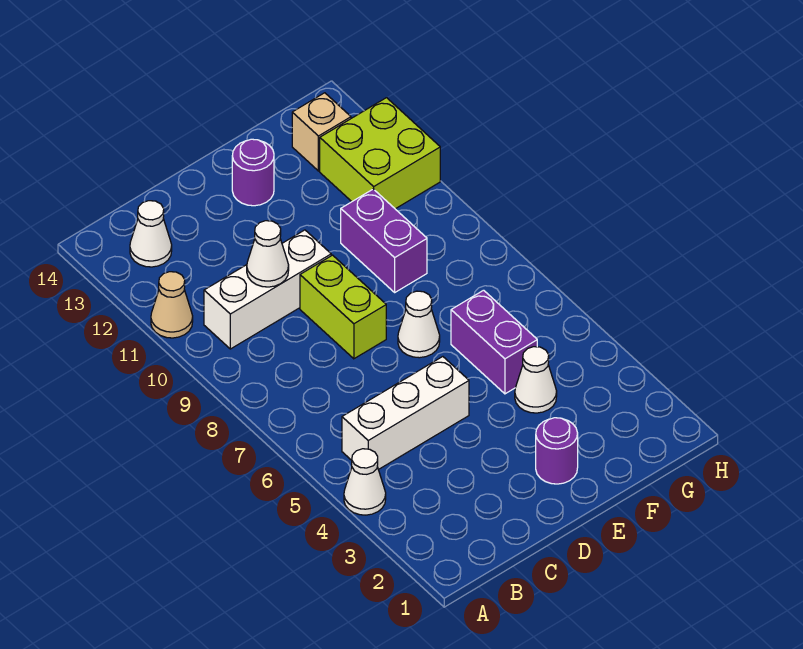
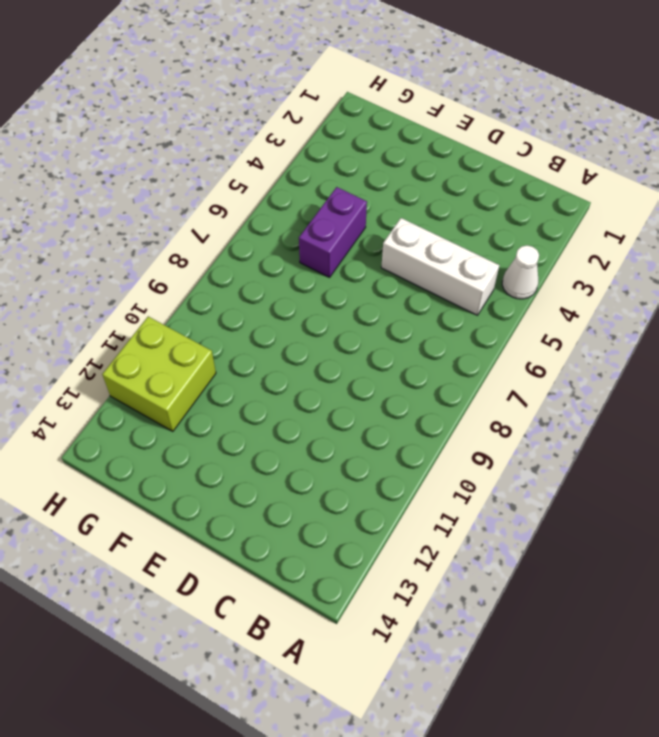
none -> tan 1x1 cone [151,272,193,338]
none -> white 1x3 brick [204,230,331,349]
none -> white 1x1 cone [130,201,172,267]

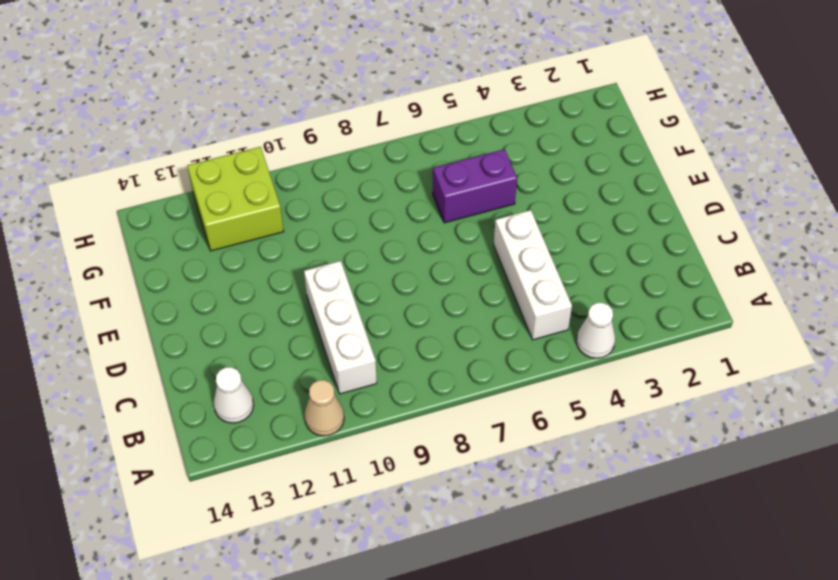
none -> lime 1x2 brick [300,255,386,359]
none -> purple 1x1 round brick [536,418,578,484]
none -> white 1x1 cone [398,291,440,358]

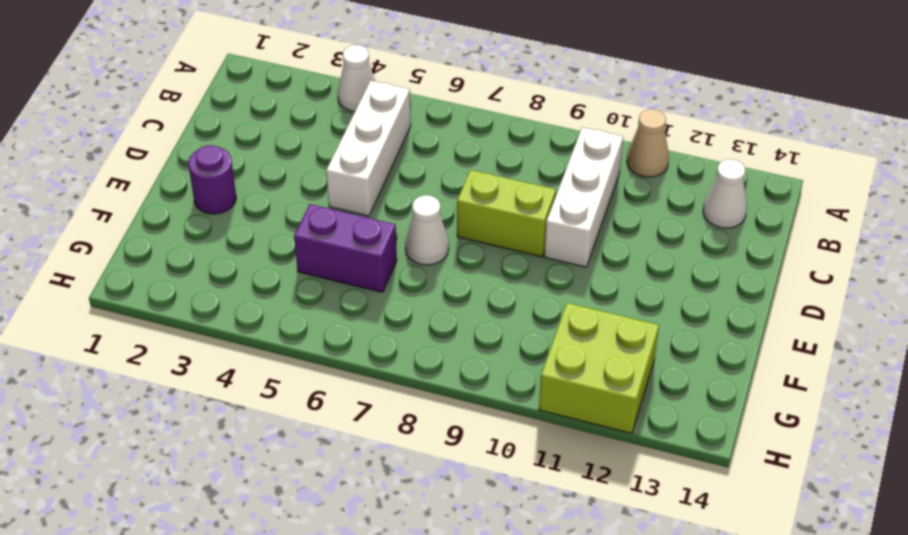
none -> purple 1x1 round brick [232,139,274,206]
none -> white 1x1 cone [515,347,557,413]
none -> purple 1x2 brick [341,189,427,292]

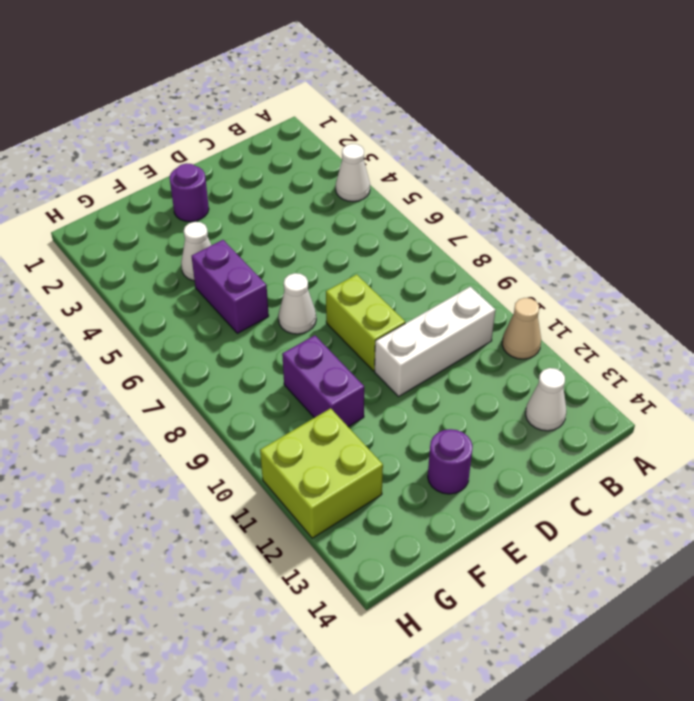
none -> white 1x3 brick [342,357,469,470]
none -> tan 1x1 brick [292,93,351,171]
none -> white 1x1 cone [247,221,289,287]

